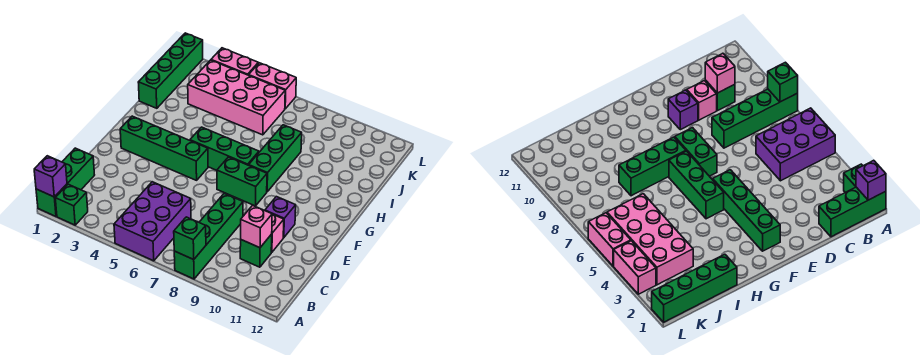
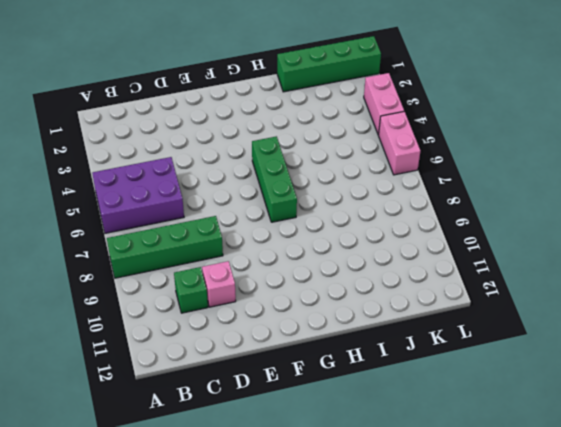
none -> green 1x3 brick [36,148,94,216]
none -> green 1x1 brick [55,184,88,225]
none -> purple 1x1 brick [265,197,296,238]

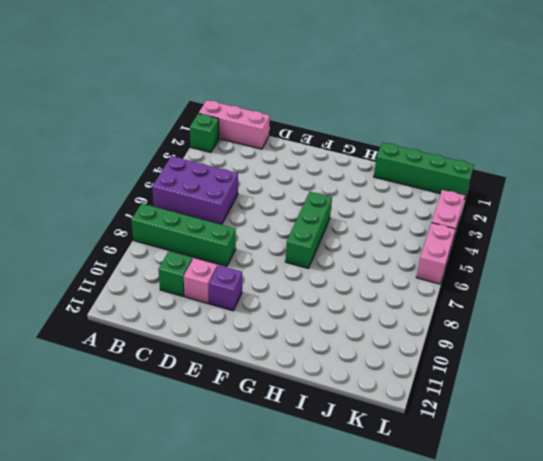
pink 1x3 brick [199,100,270,149] -> green 1x3 brick [36,148,94,216]
none -> green 1x4 brick [120,116,208,180]
none -> green 1x2 brick [217,157,267,206]
none -> green 1x3 brick [249,125,302,192]

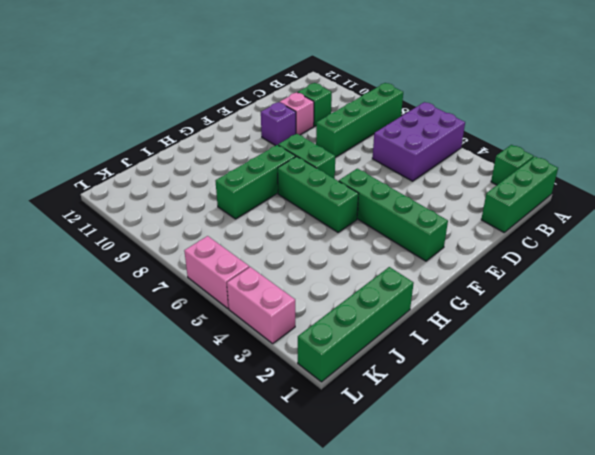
none -> pink 2x4 brick [188,60,285,135]
none -> purple 1x1 brick [34,156,67,197]
none -> green 1x1 brick [174,217,206,260]

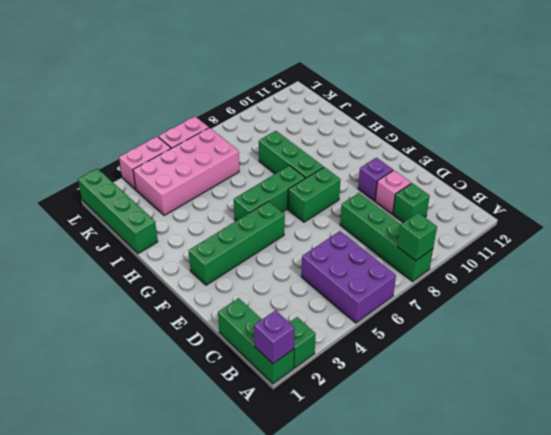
none -> pink 1x1 brick [241,205,272,248]

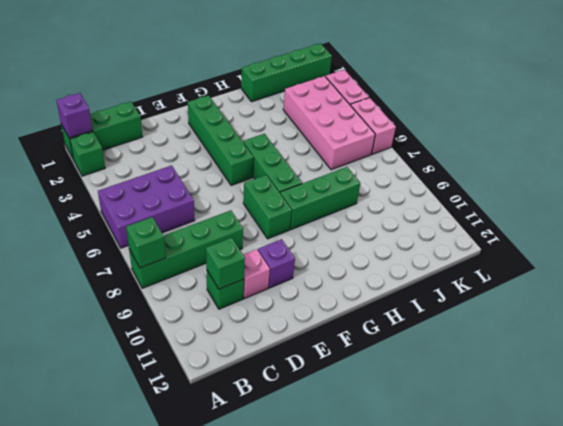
green 1x1 brick [206,238,245,289] -> pink 1x1 brick [241,205,272,248]

